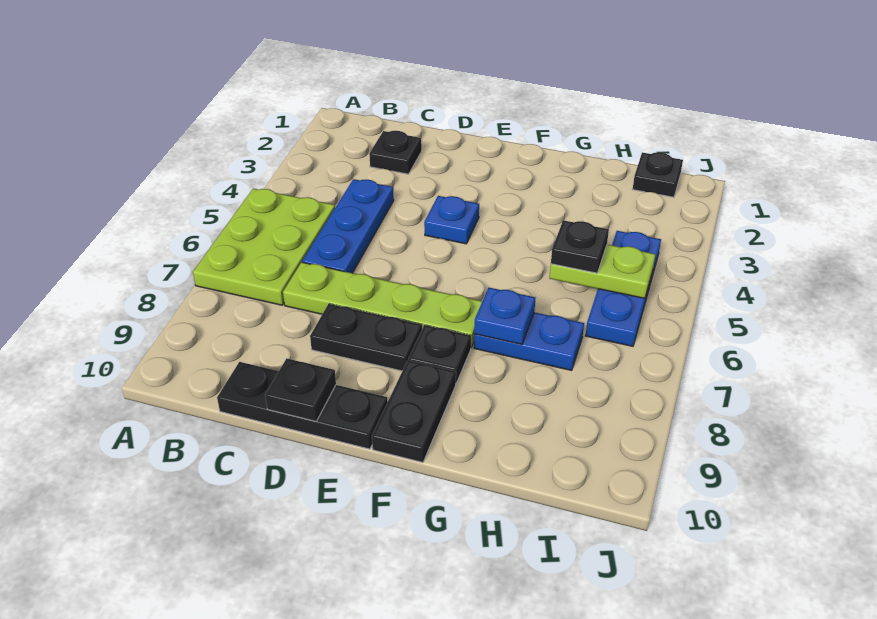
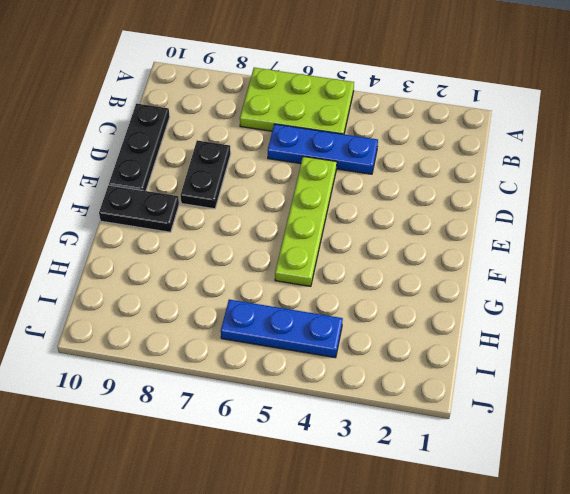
lime 1x4 plate [275,156,337,286] -> lime 1x4 plate moved to [283,262,482,348]
none -> black 1x1 plate [369,131,422,174]
none -> blue 1x1 plate [424,196,479,244]
none -> black 1x1 plate [408,325,471,383]

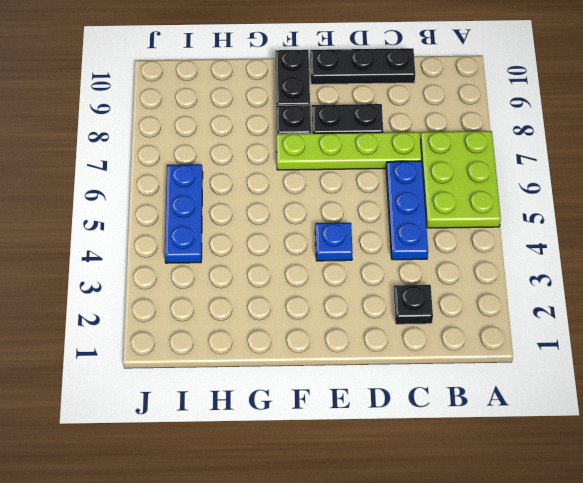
none -> blue 1x2 plate [474,312,584,370]
none -> black 1x1 plate [633,152,683,197]
none -> black 1x1 plate [265,358,336,421]

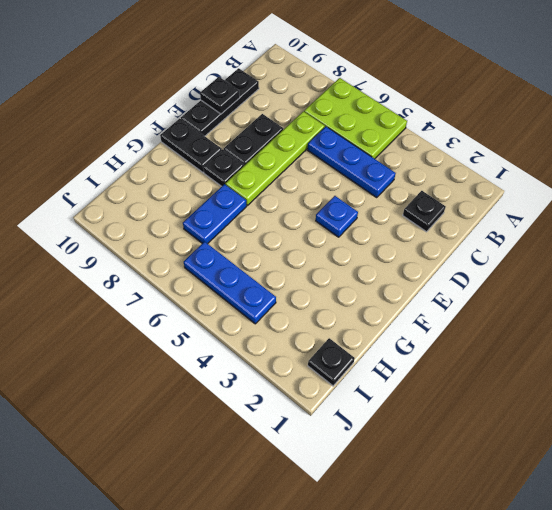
none -> blue 1x1 plate [474,288,535,344]
none -> lime 1x2 plate [550,245,656,298]
none -> black 1x1 plate [551,220,609,273]

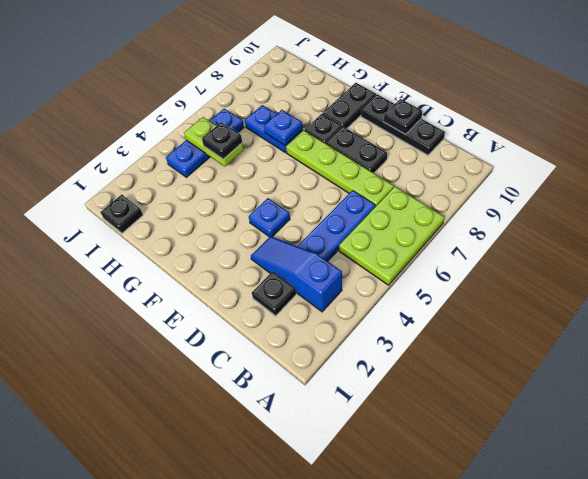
blue 1x3 slope [251,236,342,312] -> none

